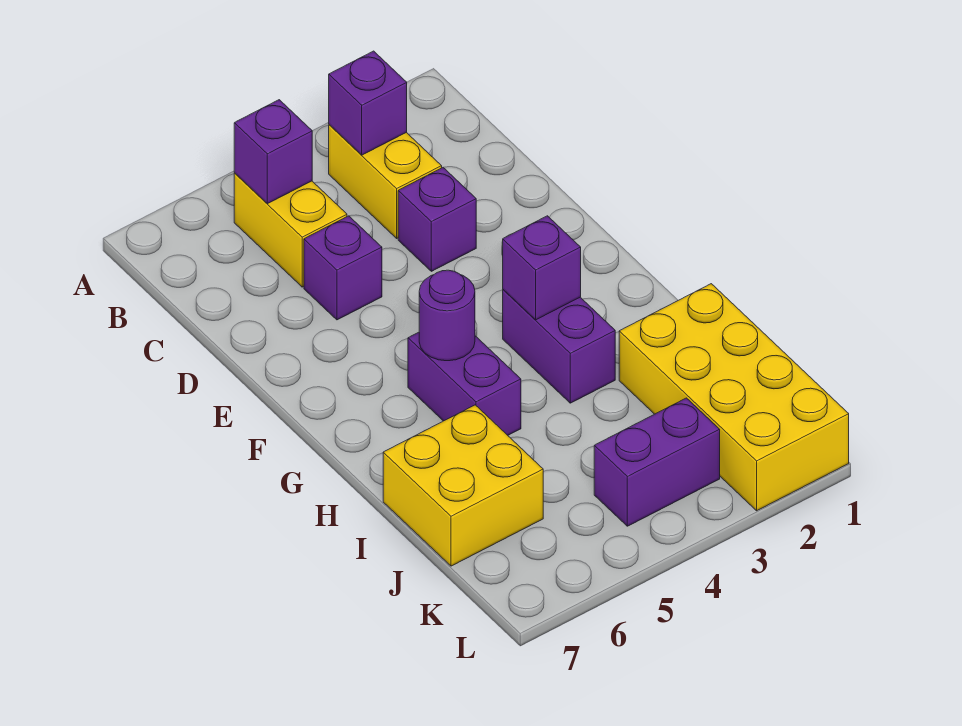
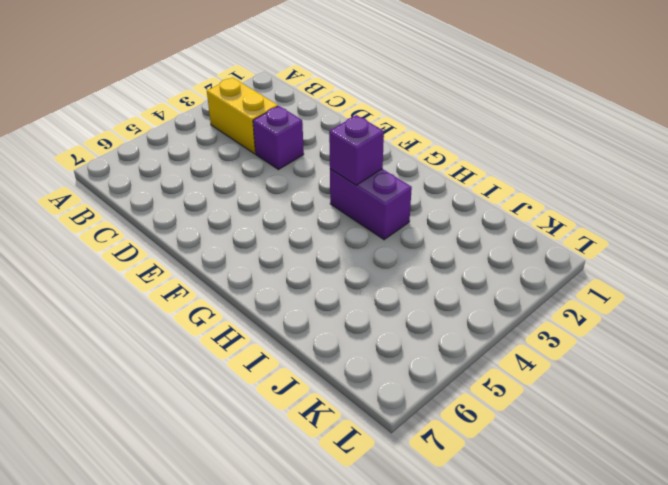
none -> yellow 1x2 brick [234,173,347,287]
none -> purple 1x1 brick [304,216,382,320]
none -> purple 1x2 brick [408,332,521,435]

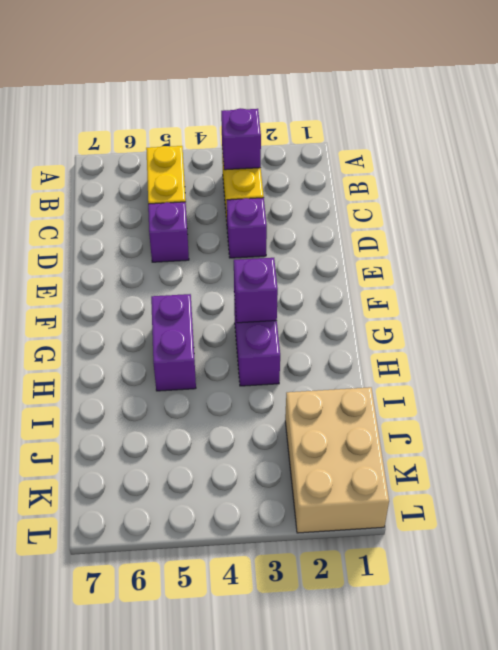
tan 2x3 brick [285,387,389,533] -> yellow 2x4 brick [619,284,849,511]
none -> yellow 2x2 brick [383,405,543,566]
none -> purple 1x2 brick [594,398,720,526]
none -> purple 1x1 brick [234,100,312,204]

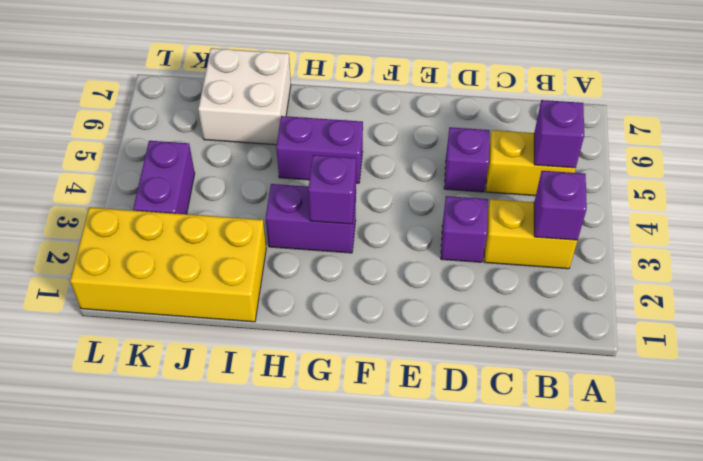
white 2x2 brick [198,48,291,145] -> yellow 2x2 brick [383,405,543,566]
none -> purple 1x1 round brick [419,270,475,361]

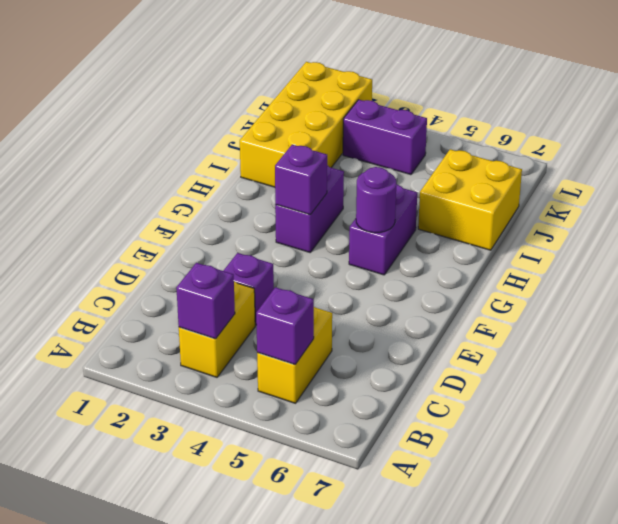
none -> purple 1x1 brick [304,216,382,320]

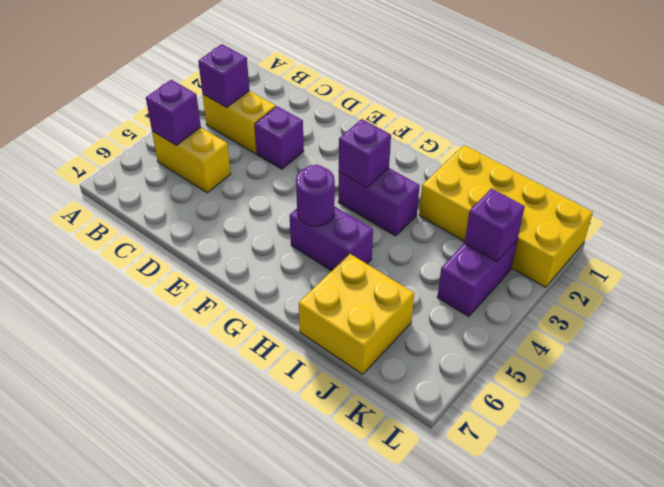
purple 1x1 brick [465,188,525,261] -> purple 1x1 brick moved to [304,216,382,320]

